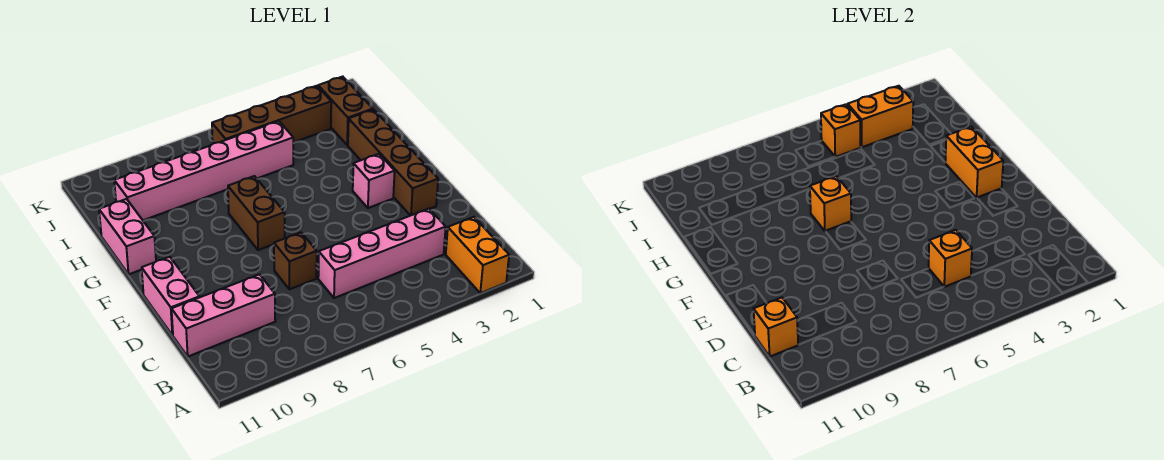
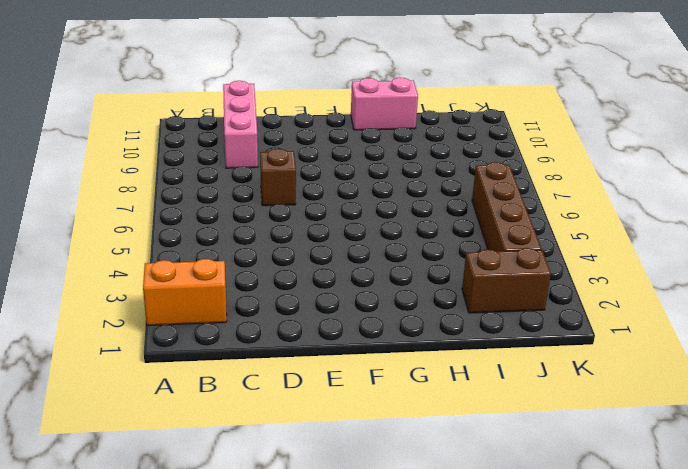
none -> pink 1x4 brick [318,209,446,298]
none -> pink 1x2 brick [142,257,200,335]
none -> brown 1x4 brick [348,110,438,216]

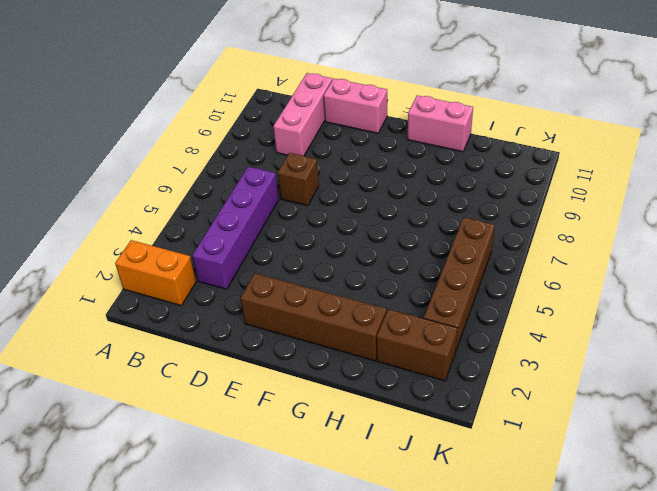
purple 1x4 brick [192,167,279,289] -> pink 1x4 brick [318,209,446,298]
none -> pink 1x1 brick [353,154,395,208]
none -> brown 1x2 brick [228,176,285,250]
none -> pink 1x6 brick [114,121,293,220]

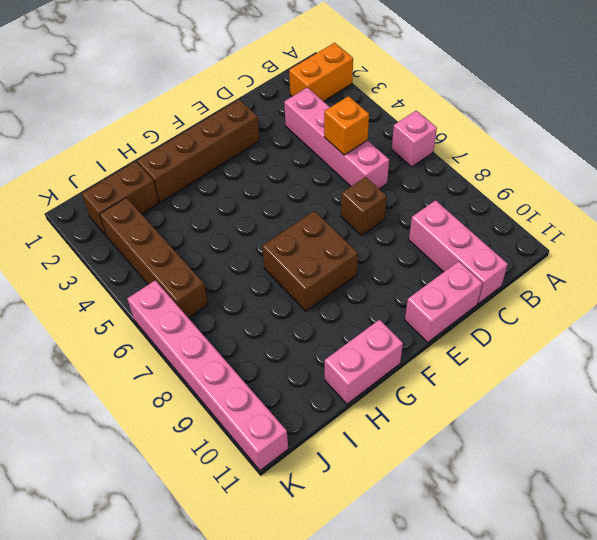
pink 1x1 brick [392,111,437,167] -> pink 1x1 brick moved to [353,154,395,208]
brown 2x2 brick [262,211,358,311] -> brown 1x2 brick [228,176,285,250]
pink 1x6 brick [127,280,288,470] -> pink 1x6 brick moved to [114,121,293,220]
none -> orange 1x1 brick [754,298,798,356]
none -> orange 1x2 brick [945,127,1003,198]
none -> orange 1x1 brick [810,176,851,231]

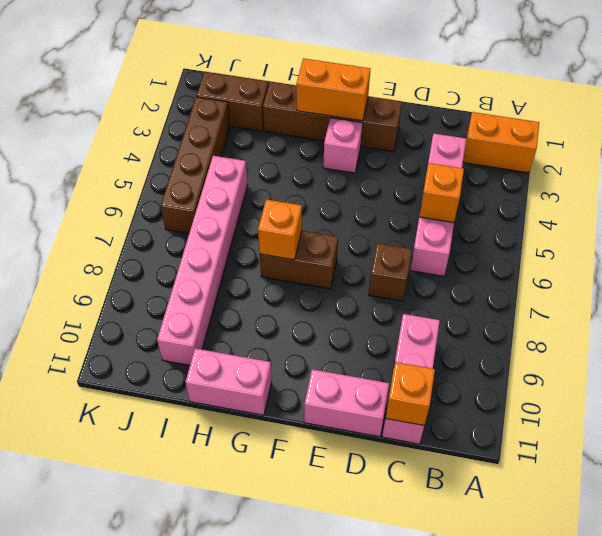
none -> orange 1x2 brick [848,86,913,147]
none -> orange 1x1 brick [821,104,861,157]

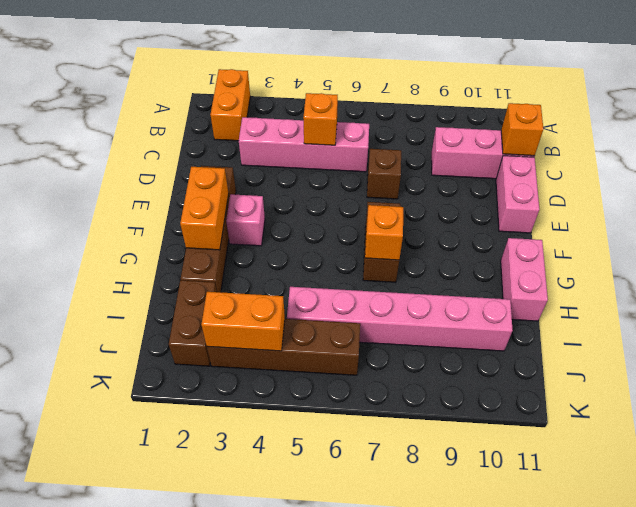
none -> orange 1x1 brick [821,104,861,157]

